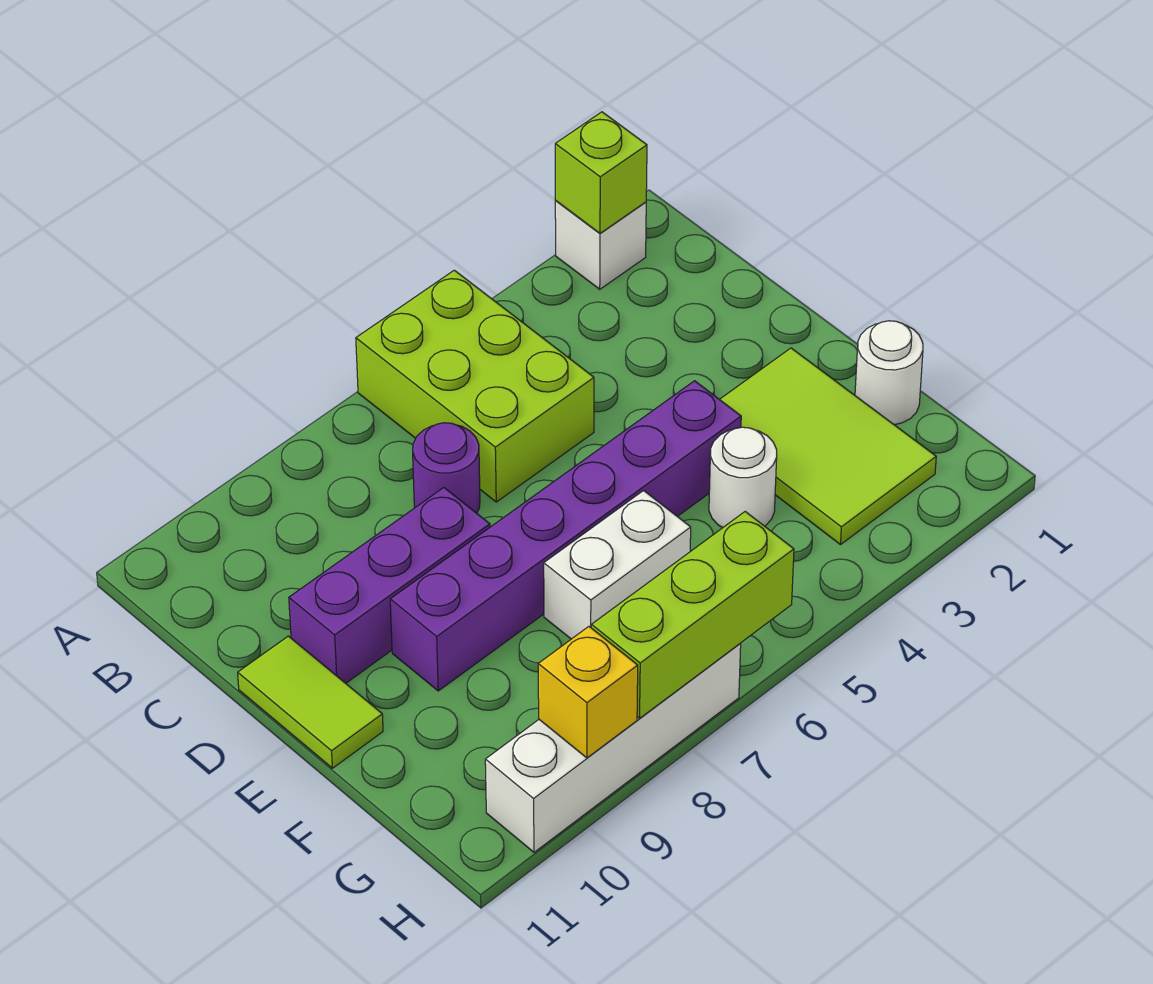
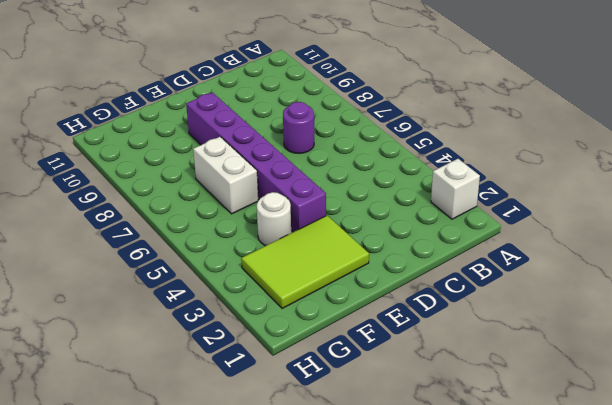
none -> lime 2x3 brick [356,270,594,502]
none -> purple 1x3 brick [289,488,490,683]
none -> lime 1x2 tile [238,636,383,768]

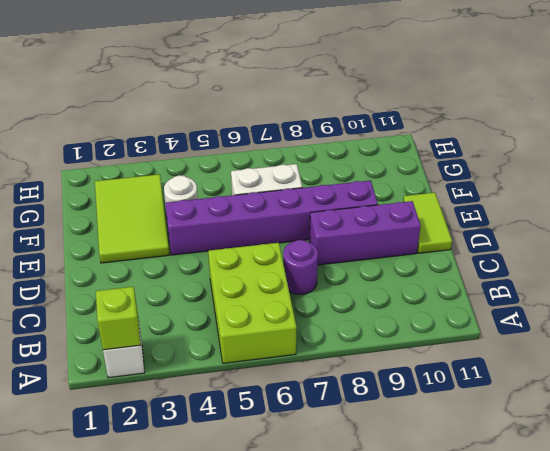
none -> white 1x1 round brick [855,321,923,425]
none -> white 1x4 brick [485,644,741,852]
none -> lime 1x3 brick [591,512,794,718]

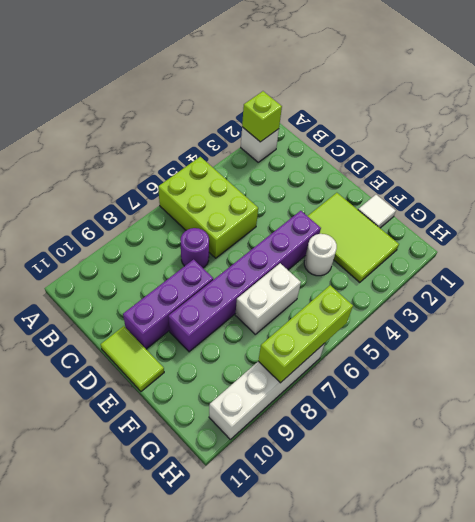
white 1x1 tile [358,195,396,228] -> white 1x1 round brick [855,321,923,425]
none -> yellow 1x1 brick [538,627,638,758]

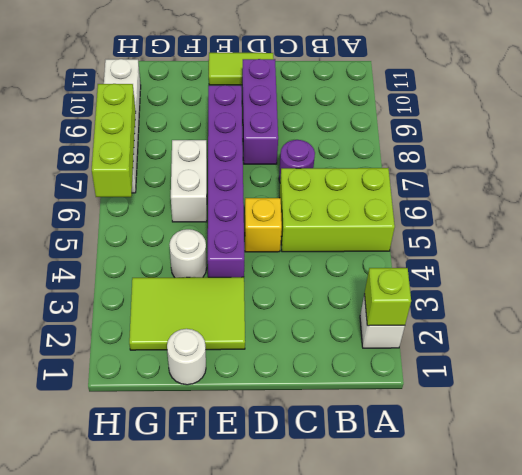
yellow 1x1 brick [245,198,282,252] -> yellow 1x1 brick moved to [538,627,638,758]

